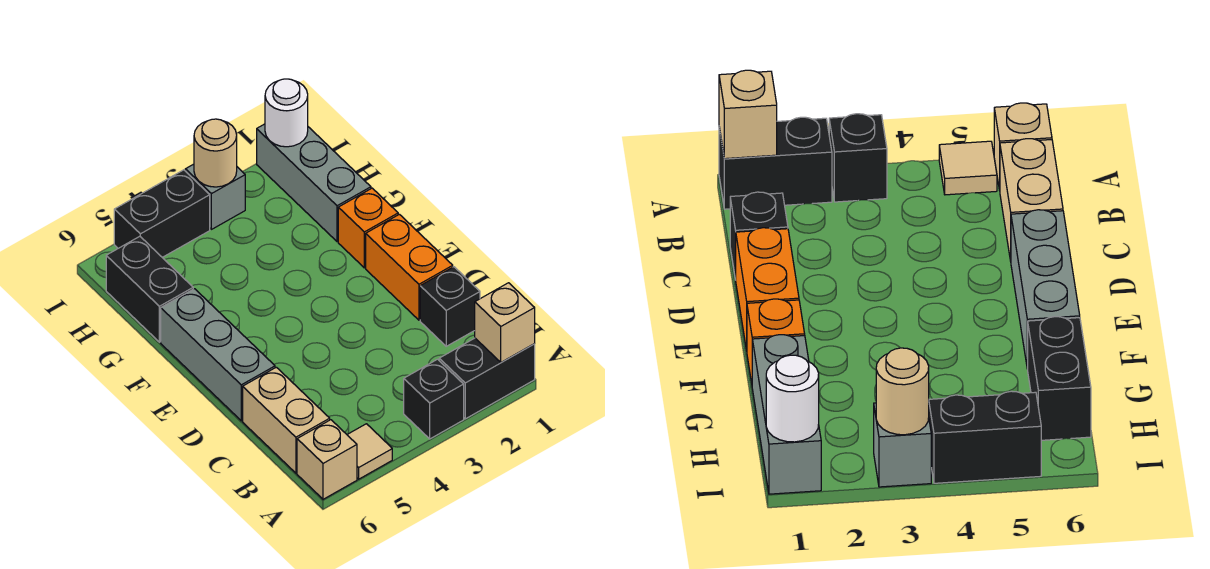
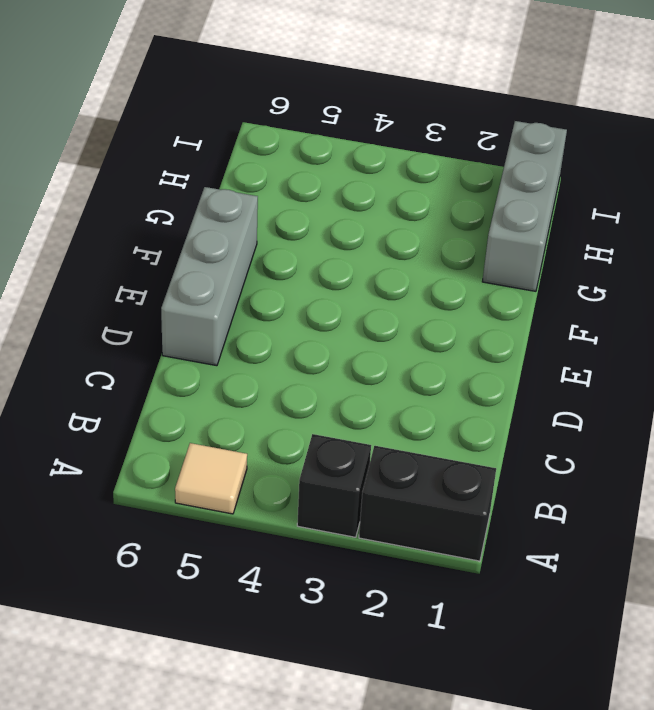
none -> tan 1x1 brick [297,420,357,499]
none -> tan 1x2 brick [243,367,330,473]
none -> black 1x1 brick [420,267,480,346]

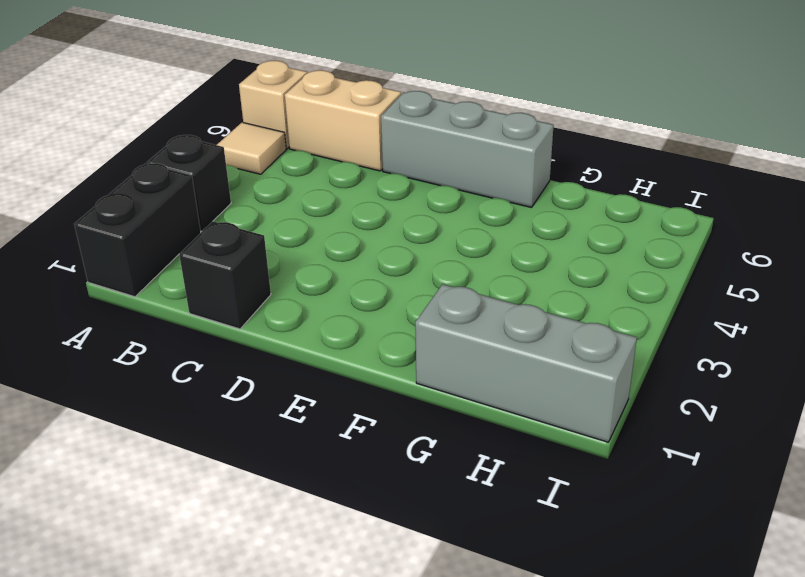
none -> orange 1x2 brick [366,214,453,320]
none -> orange 1x1 brick [338,188,398,268]
none -> black 1x2 brick [106,236,193,342]

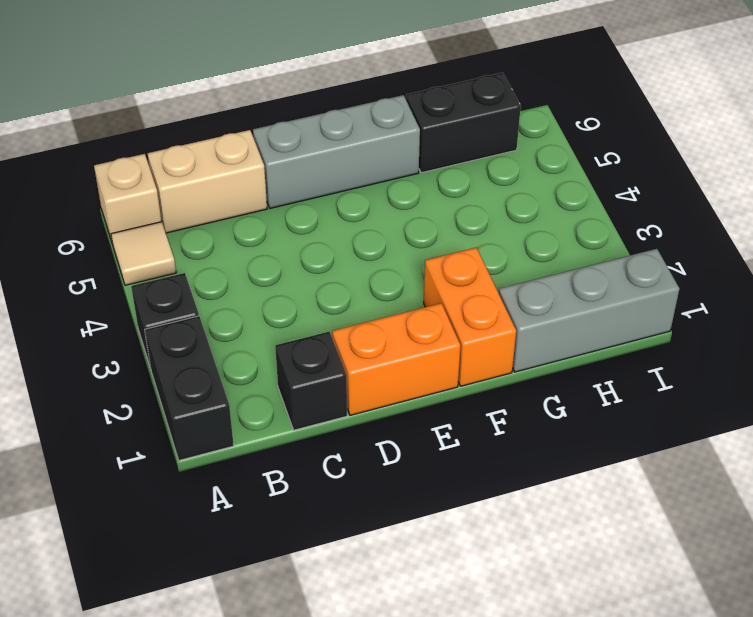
orange 1x2 brick [424,248,516,386] -> orange 1x1 brick [338,188,398,268]
none -> grey 1x1 brick [185,164,245,229]
none -> black 1x2 brick [114,170,210,257]
none -> tan 1x1 brick [475,283,535,362]

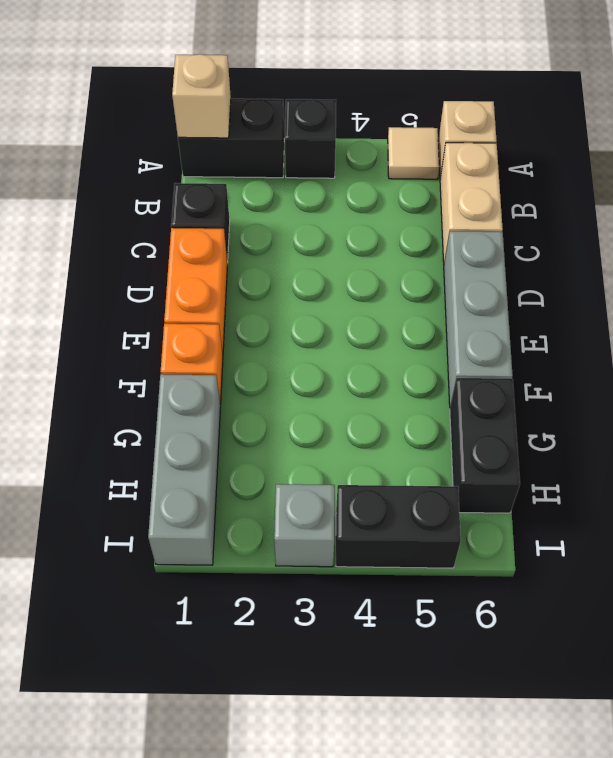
none -> white 1x1 round brick [265,79,308,147]
none -> tan 1x1 round brick [194,119,237,187]

